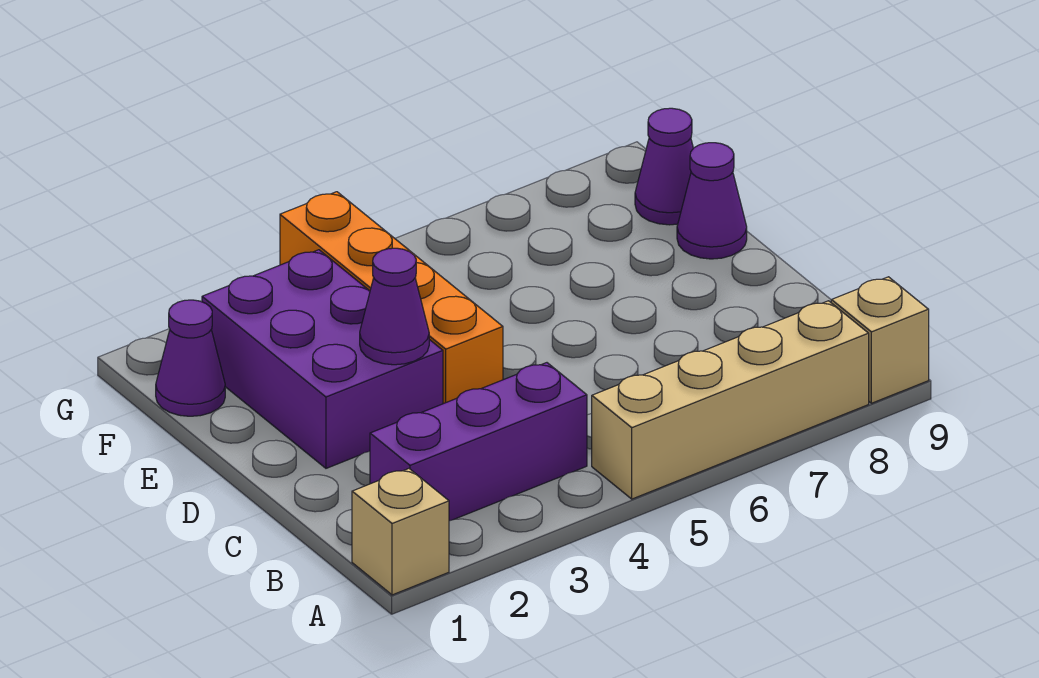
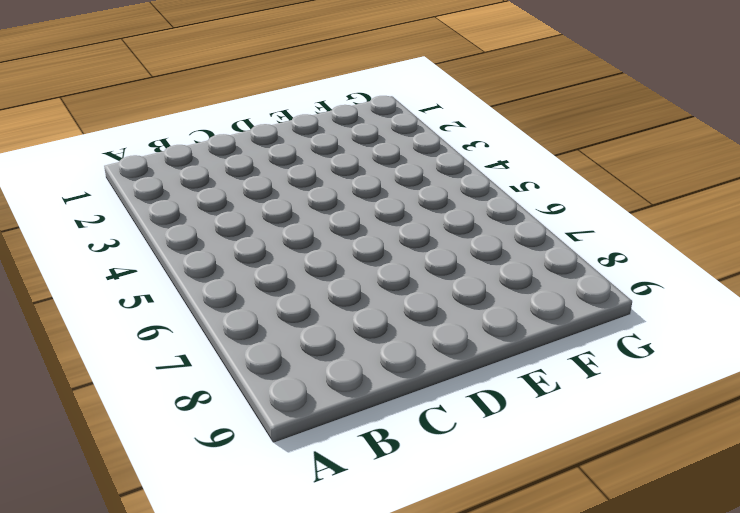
none -> tan 1x1 brick [352,469,449,595]
none -> tan 1x4 brick [592,301,869,499]

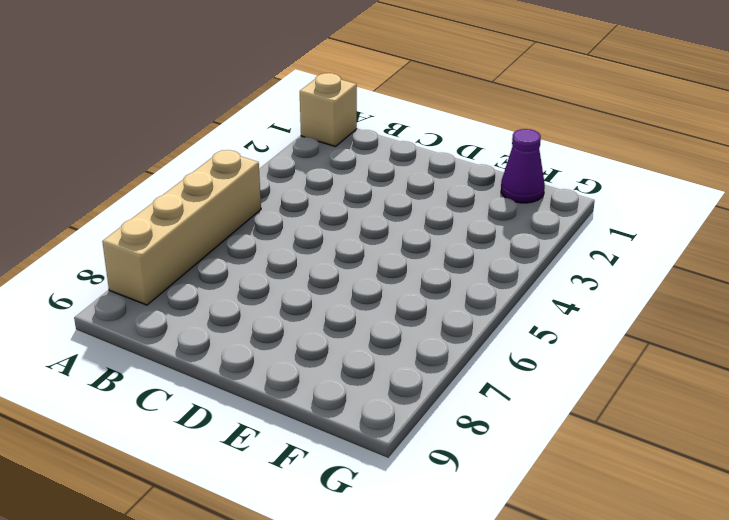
none -> tan 1x1 brick [831,277,929,403]
none -> purple 1x3 brick [370,363,587,521]

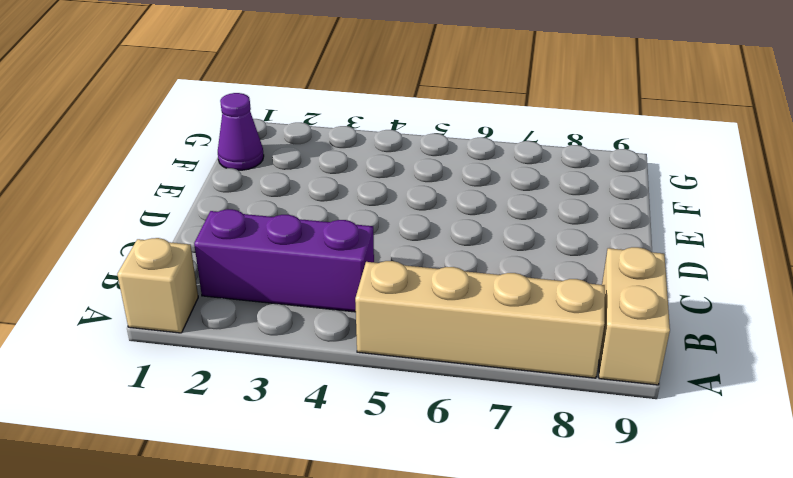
tan 1x2 brick [599,247,670,385] -> tan 1x1 brick [831,277,929,403]
none -> purple 2x3 brick [202,250,443,468]
none -> orange 1x4 brick [280,192,503,404]

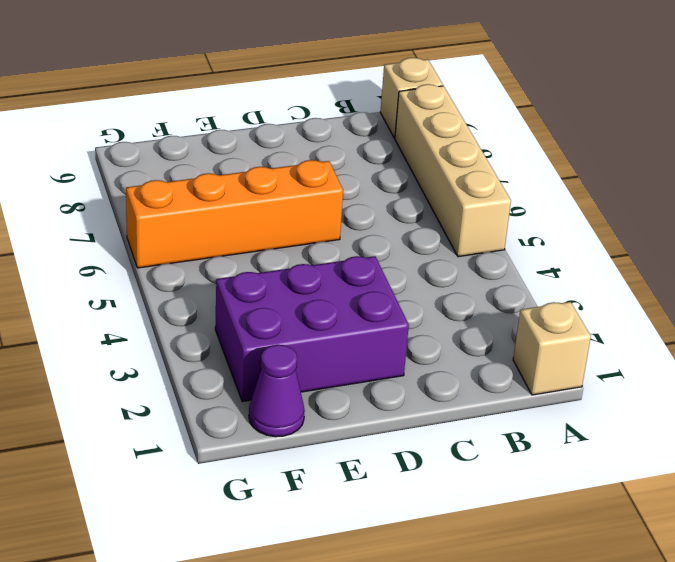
orange 1x4 brick [126,160,343,268] -> orange 1x4 brick moved to [280,192,503,404]
none -> purple 1x3 brick [370,363,587,521]
none -> purple 1x1 cone [677,143,747,259]

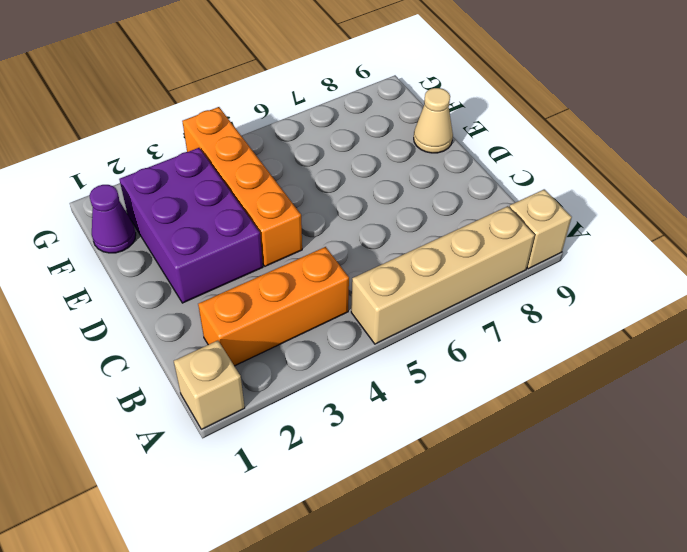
orange 1x3 brick [198,247,349,366] -> purple 1x3 brick [370,363,587,521]
tan 1x1 cone [414,88,453,153] -> purple 1x1 cone [677,143,747,259]
none -> purple 1x1 cone [635,108,693,225]
none -> purple 1x1 cone [360,248,429,365]

